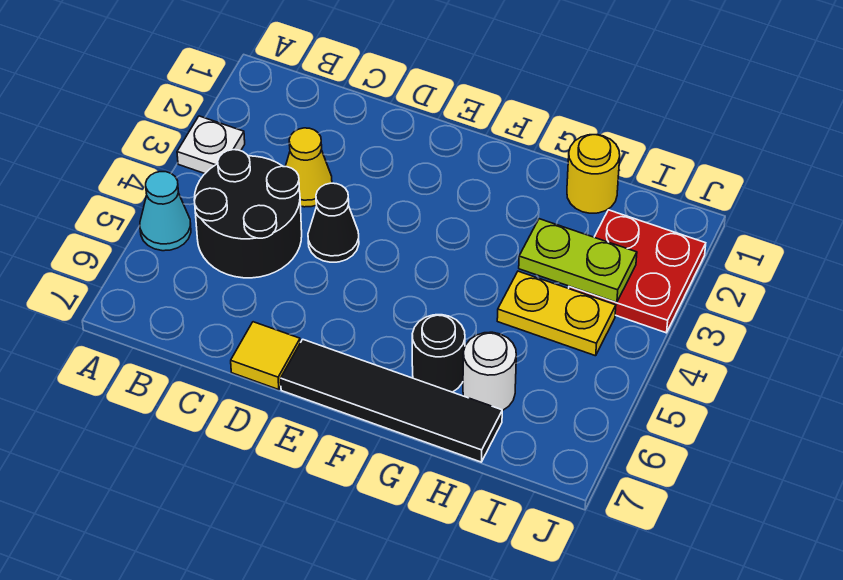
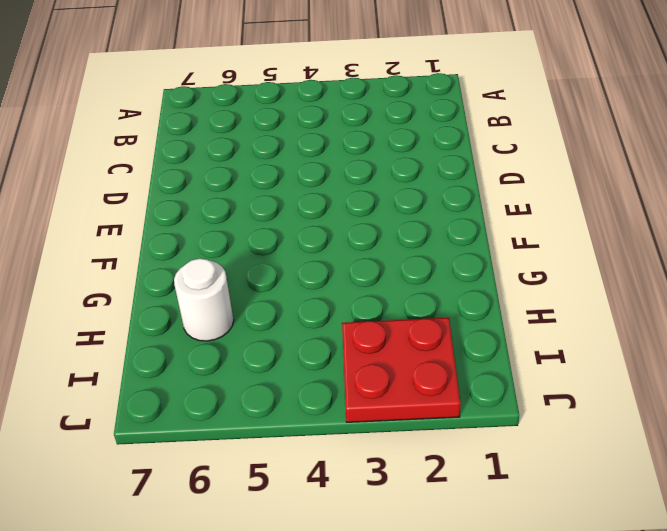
none -> white 1x1 plate [177,116,245,174]
none -> cyan 1x1 cone [140,172,191,251]
none -> black 2x2 round brick [194,150,302,278]

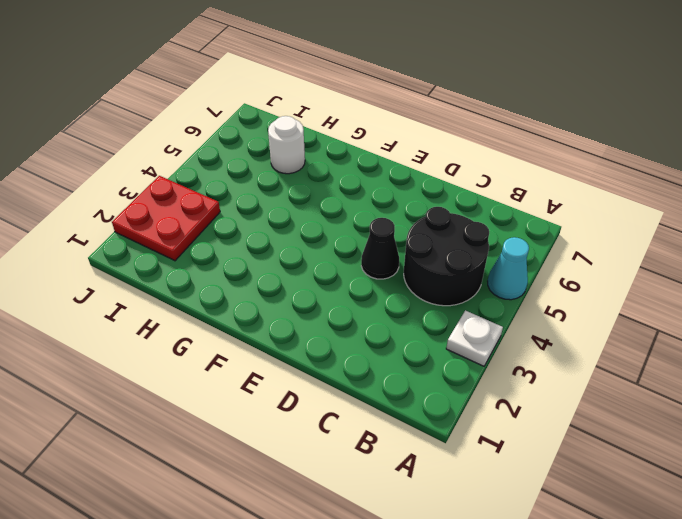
none -> yellow 1x1 cone [285,128,332,207]
none -> yellow 1x1 tile [231,322,300,389]
none -> black 1x4 tile [281,339,502,462]

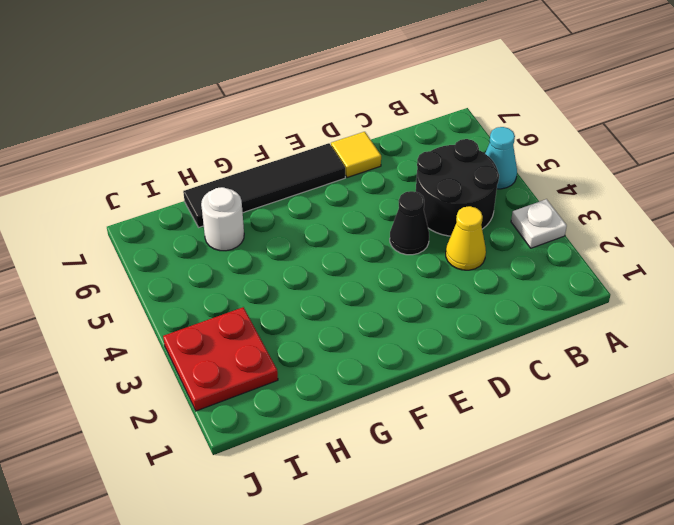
none -> black 1x1 round brick [412,315,465,392]
none -> yellow 1x1 round brick [567,135,620,213]
none -> yellow 1x2 plate [497,271,616,356]

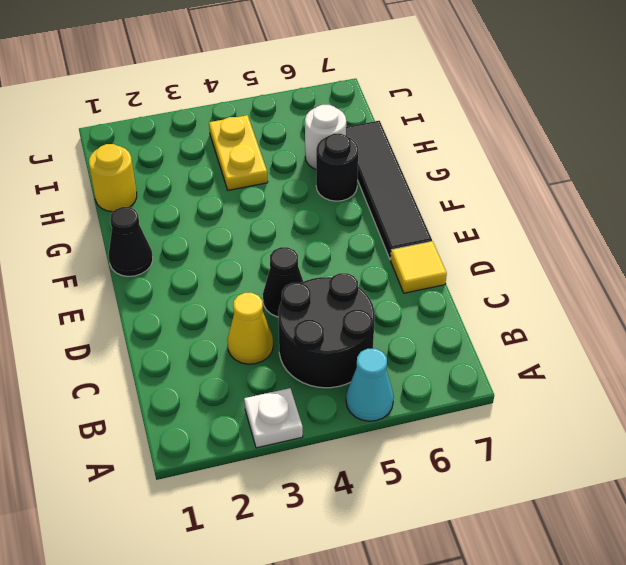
black 1x1 cone [109,207,153,276] -> none
none -> red 2x2 plate [569,210,706,333]
none -> lime 1x2 plate [519,219,637,302]

